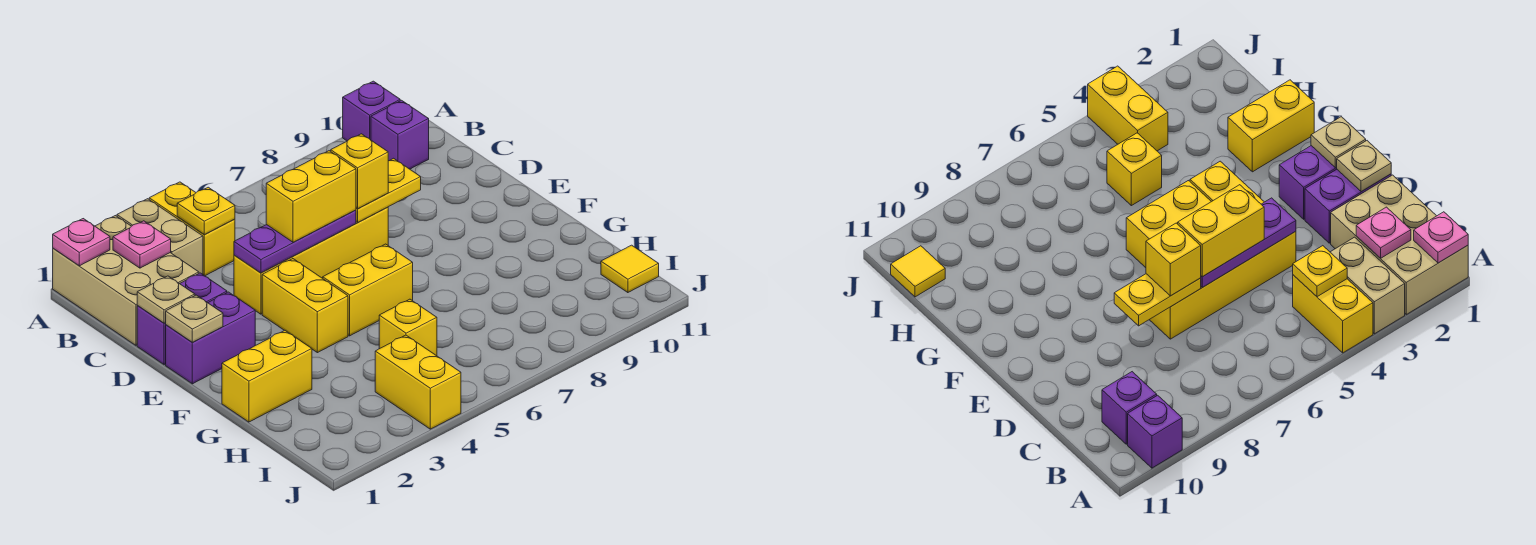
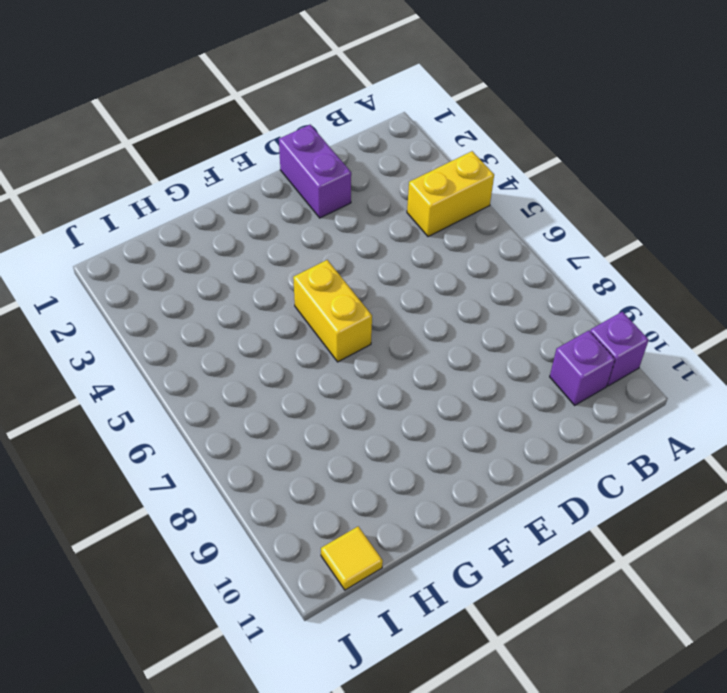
none -> tan 2x3 brick [53,216,199,345]
none -> tan 1x2 brick [117,199,203,274]
none -> yellow 1x4 brick [234,207,388,314]

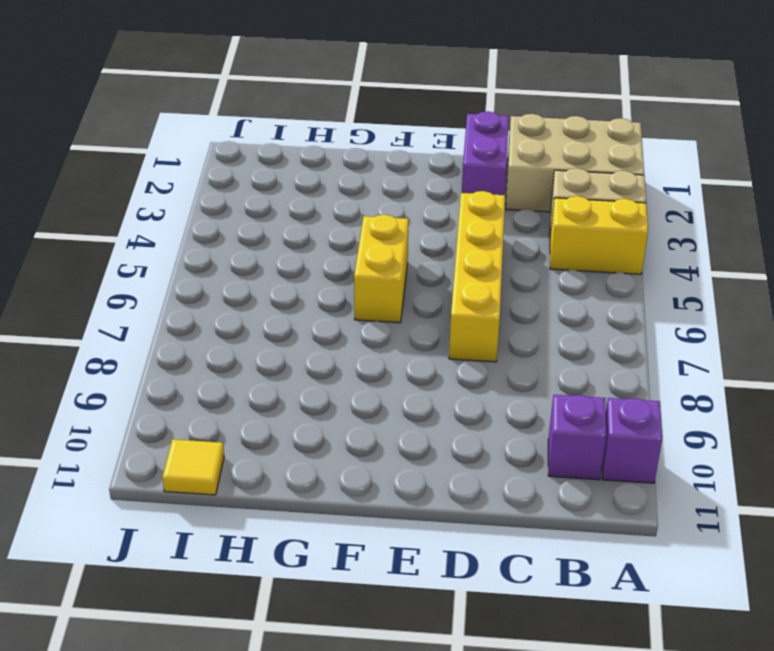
none -> purple 1x2 brick [166,292,255,384]
none -> yellow 1x2 brick [262,259,348,353]
none -> yellow 1x2 brick [222,330,312,422]

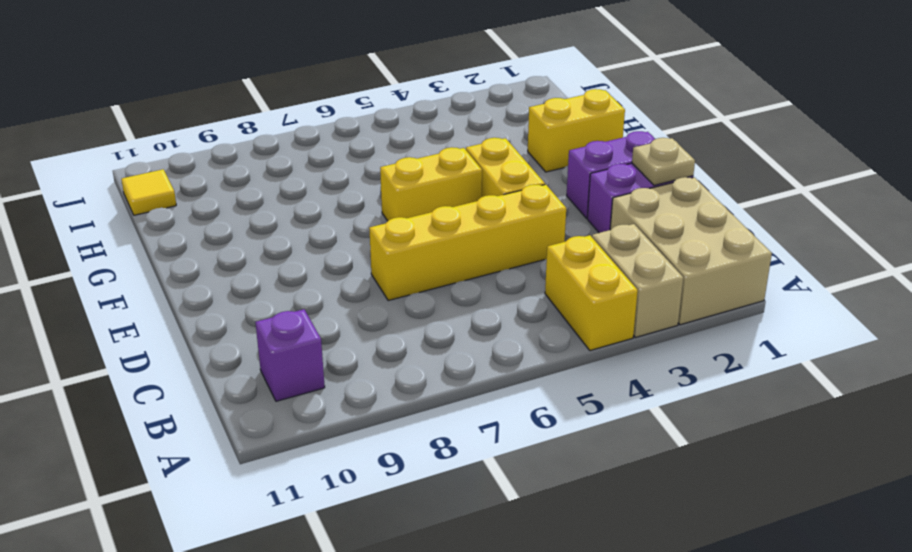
none -> purple 1x1 brick [343,81,400,141]
none -> yellow 1x1 brick [379,299,437,356]
none -> yellow 1x2 brick [375,335,461,429]

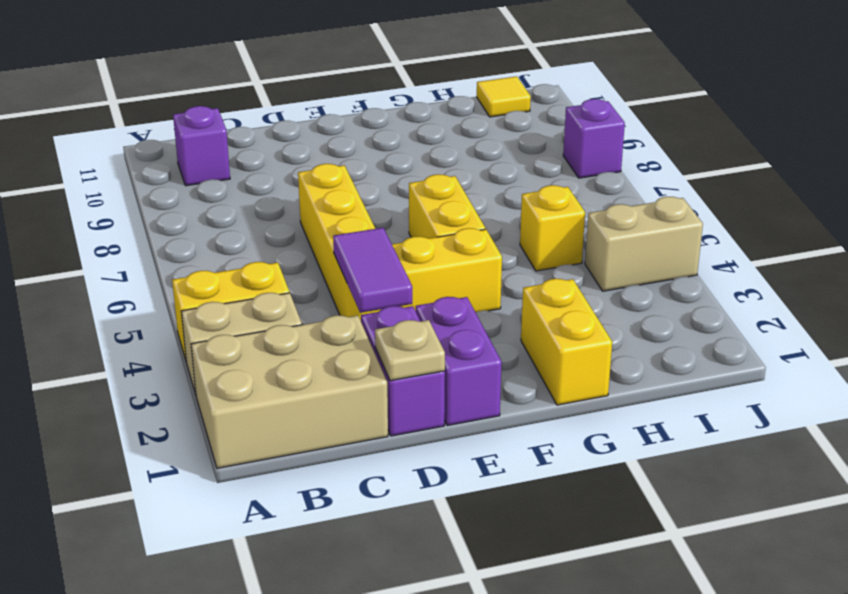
purple 1x2 tile [333,228,412,313] -> purple 1x3 plate [234,210,356,273]
tan 1x2 brick [585,197,703,291] -> yellow 1x2 brick [375,335,461,429]
purple 1x1 brick [563,99,625,178] -> purple 1x1 brick moved to [343,81,400,141]
none -> pink 1x1 plate [53,219,110,266]
none -> pink 1x1 plate [113,221,171,268]
none -> yellow 1x1 plate [177,187,235,235]

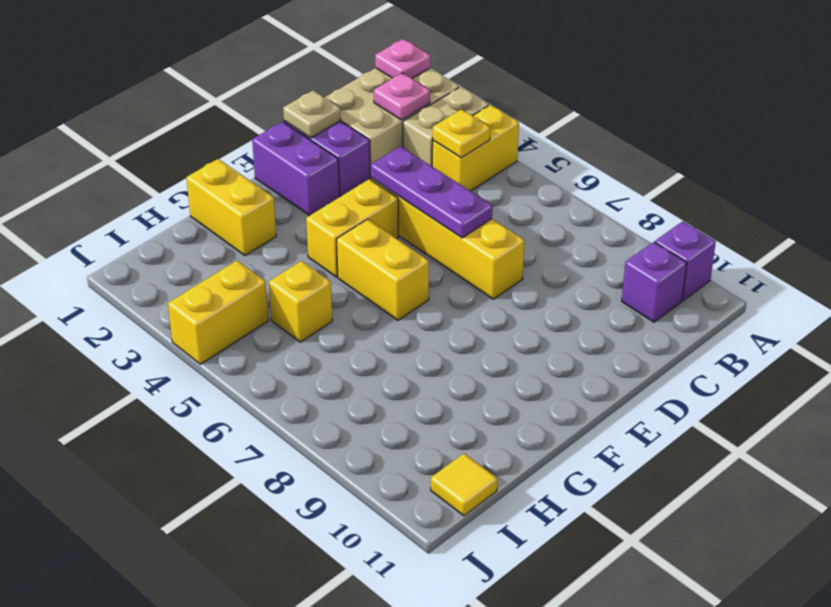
none -> yellow 1x2 plate [356,158,421,222]
none -> tan 1x1 plate [166,295,223,343]
none -> yellow 1x2 brick [266,151,356,242]

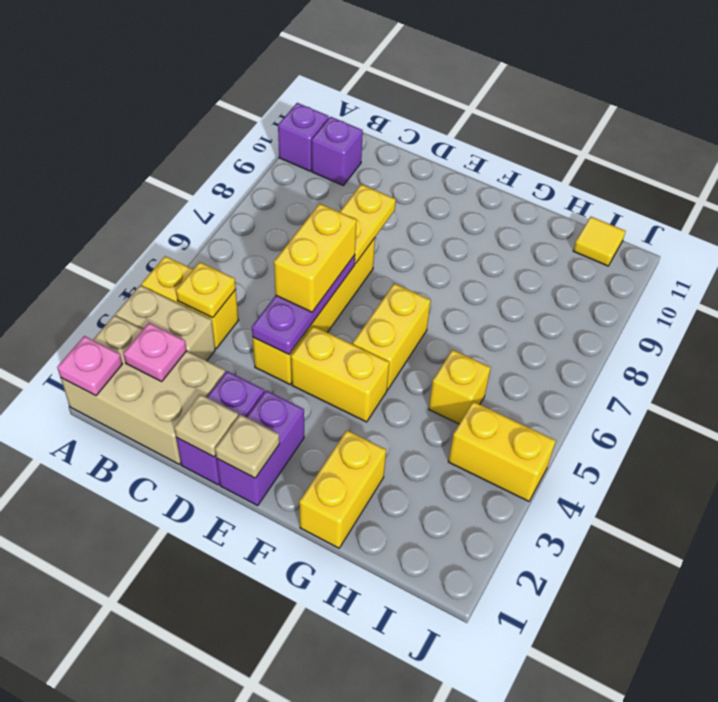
none -> yellow 1x1 brick [331,134,388,209]

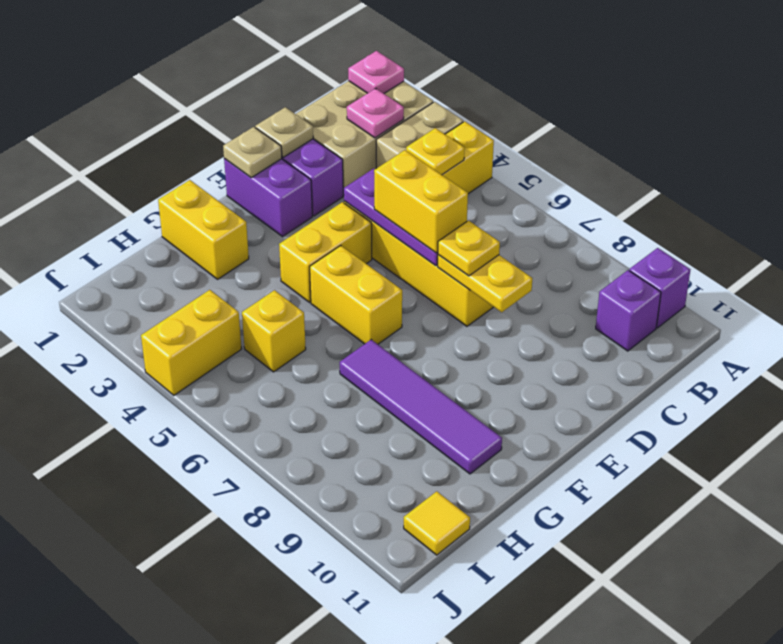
yellow 1x1 plate [438,220,500,276] -> yellow 1x1 brick [331,134,388,209]
purple 1x4 tile [340,340,502,474] -> none

